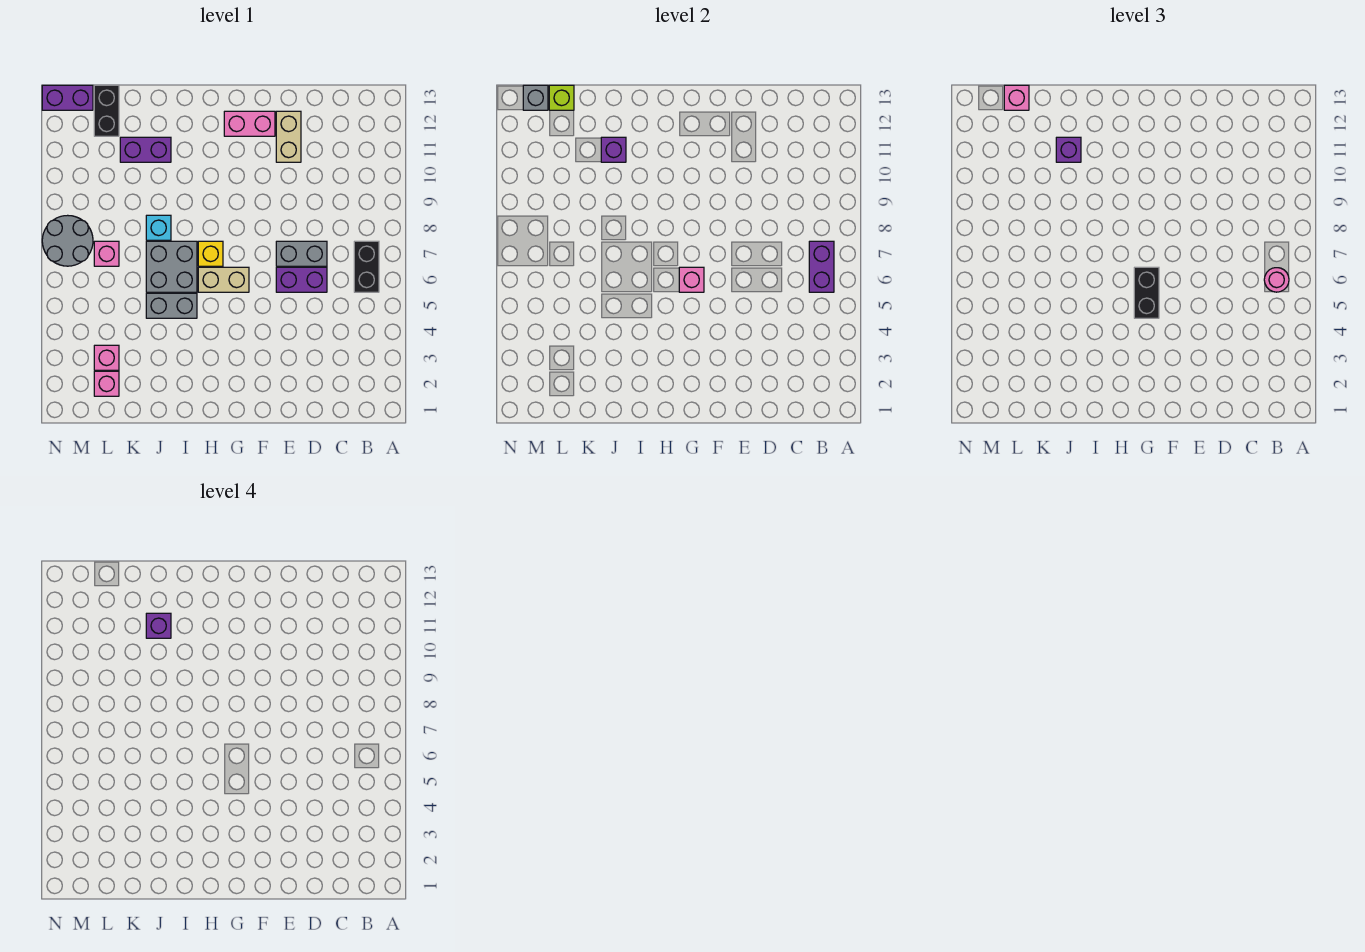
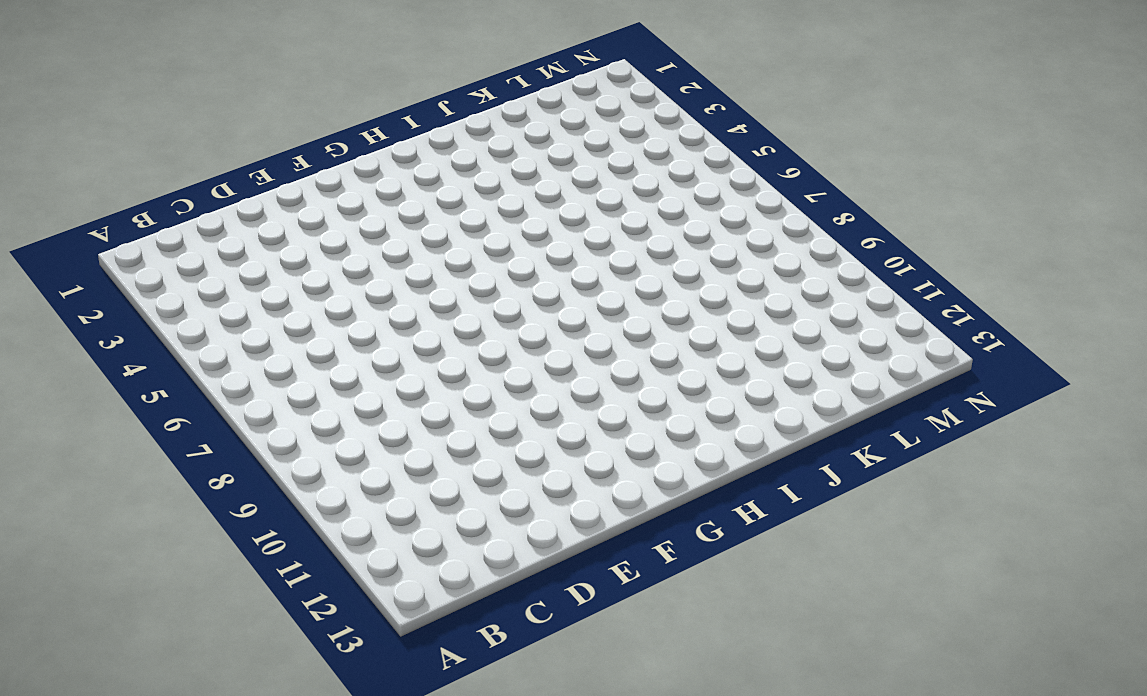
none -> black 1x2 brick [354,241,379,292]
none -> purple 1x2 brick [276,267,327,292]
none -> grey 1x2 brick [276,241,327,266]

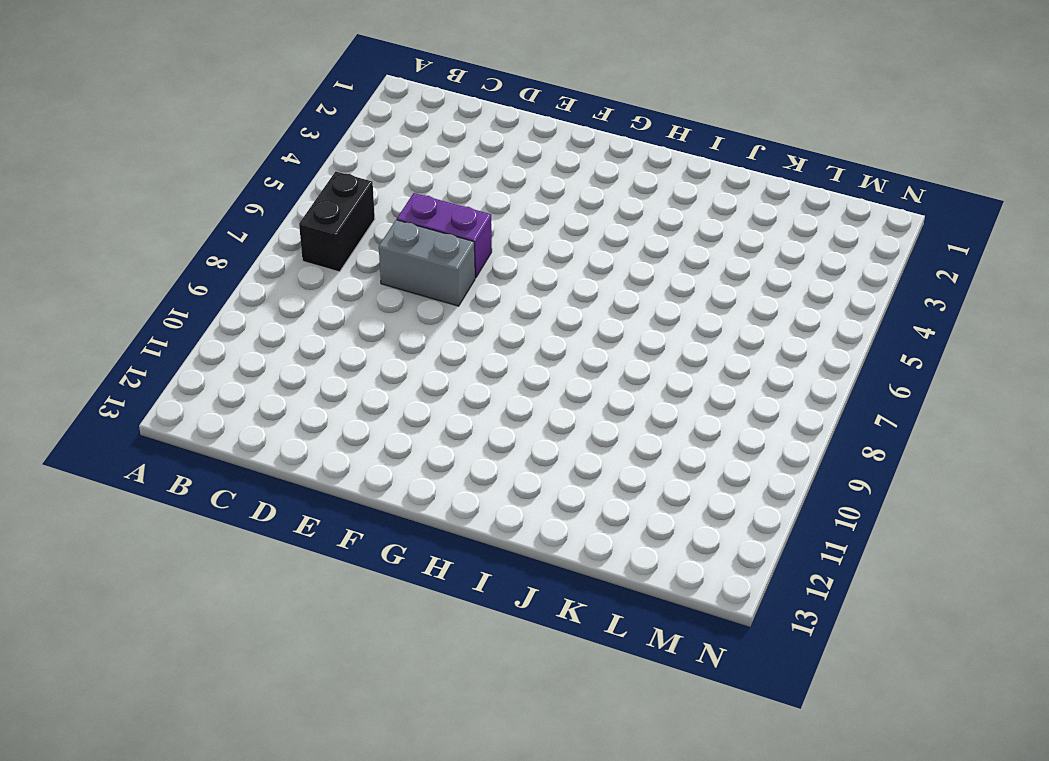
none -> tan 1x2 brick [276,111,301,162]
none -> pink 1x2 brick [224,111,275,136]
none -> tan 1x2 brick [198,267,249,292]

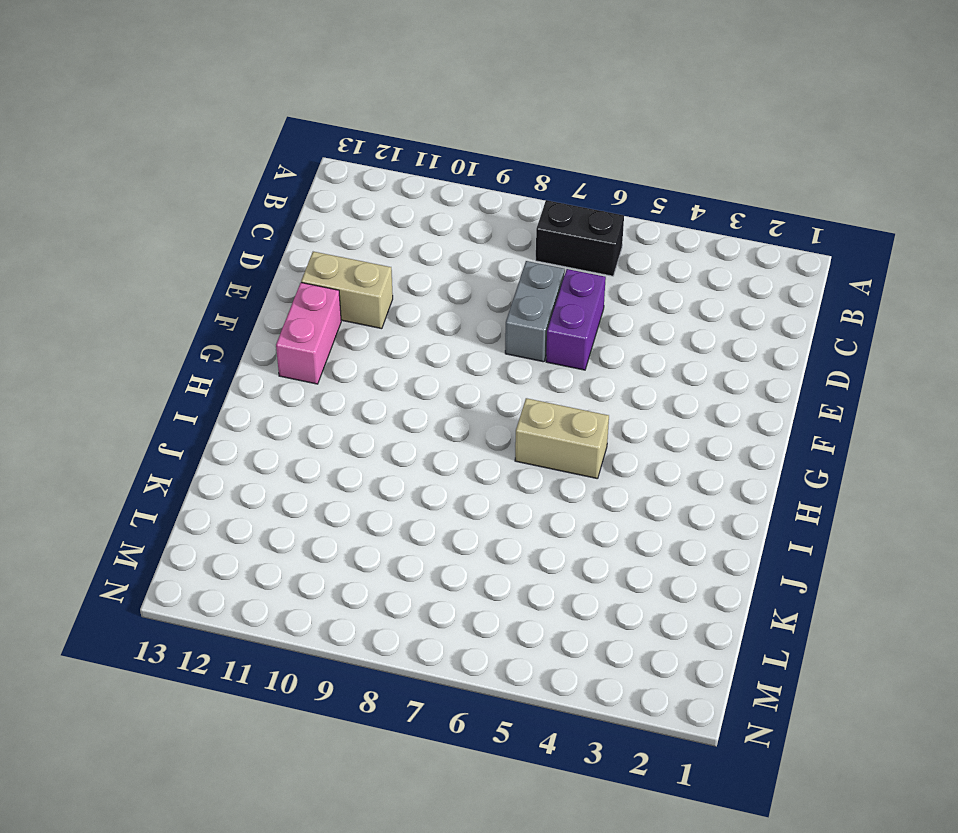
tan 1x2 brick [515,398,609,479] -> tan 1x2 brick turned to [198,267,249,292]
none -> yellow 1x1 brick [198,241,223,266]
none -> grey 1x2 brick [146,293,197,318]
none -> grey 2x2 brick [146,241,197,292]

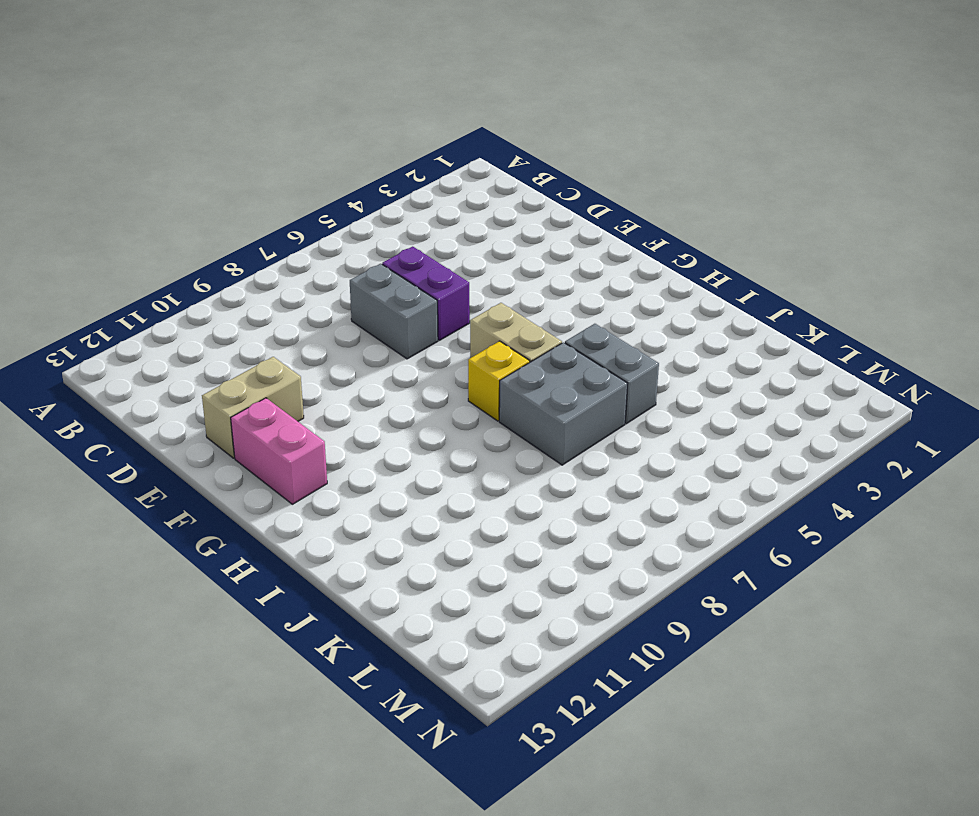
none -> black 1x2 brick [354,241,379,292]
none -> cyan 1x1 brick [146,215,171,240]
none -> purple 1x2 brick [120,137,171,162]

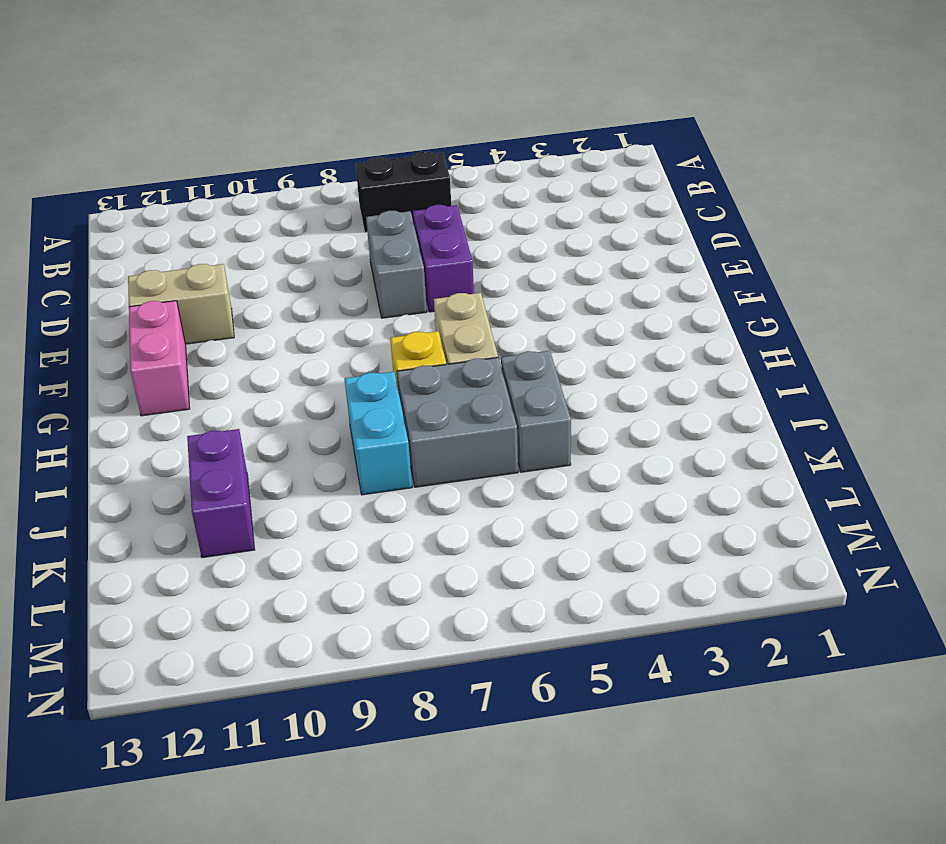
cyan 1x2 brick [345,372,412,495] -> cyan 1x1 brick [146,215,171,240]
none -> pink 1x1 brick [94,371,119,396]
none -> pink 1x1 brick [94,345,119,370]
none -> pink 1x1 brick [94,241,119,266]

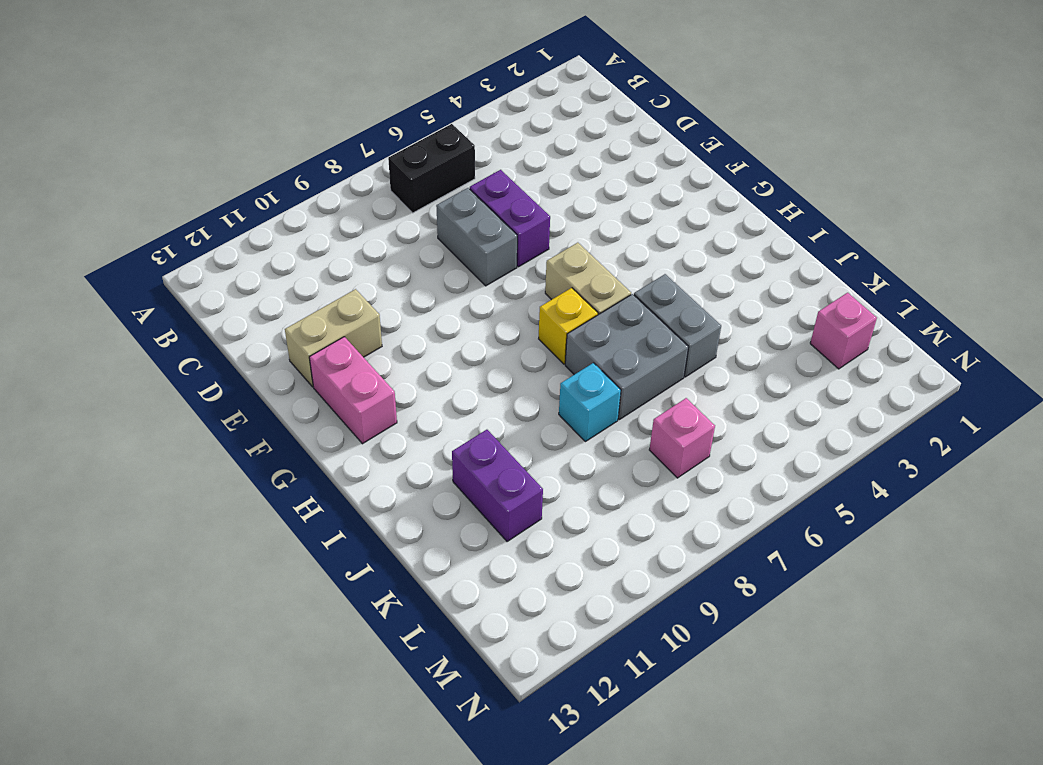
none -> pink 1x1 brick [94,345,119,370]
none -> black 1x2 brick [94,85,119,136]
none -> grey 2x2 round brick [42,215,93,266]

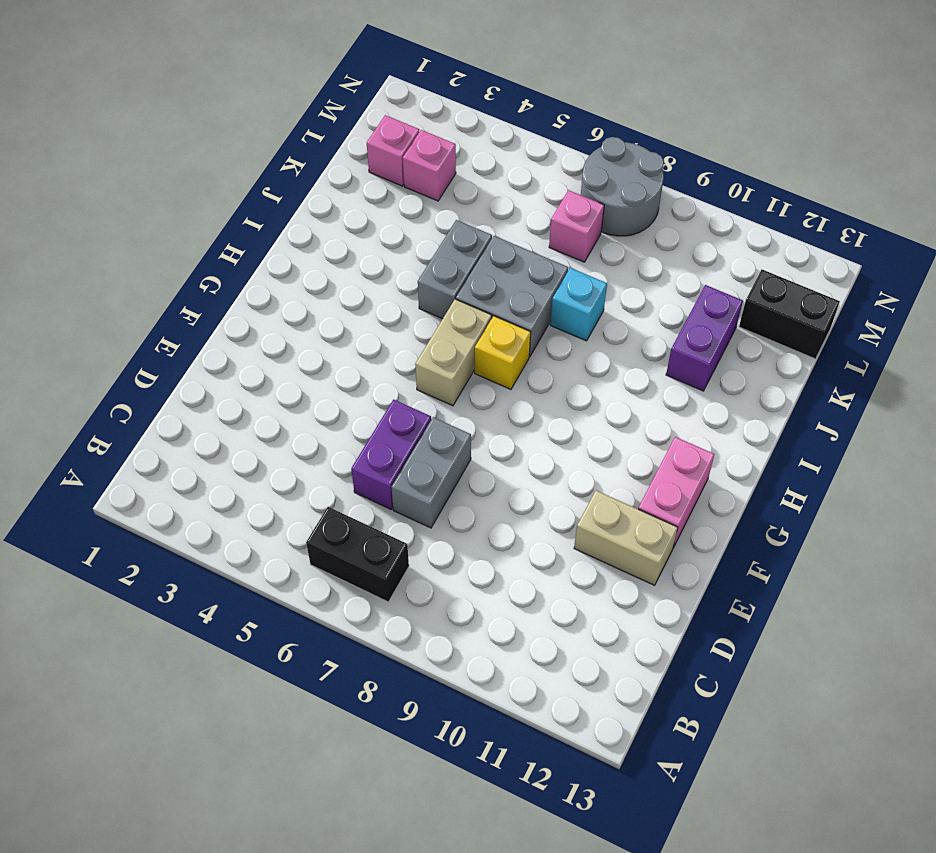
none -> purple 1x2 brick [42,85,93,110]
none -> purple 1x2 brick [809,241,834,292]
none -> pink 1x1 brick [679,267,704,292]

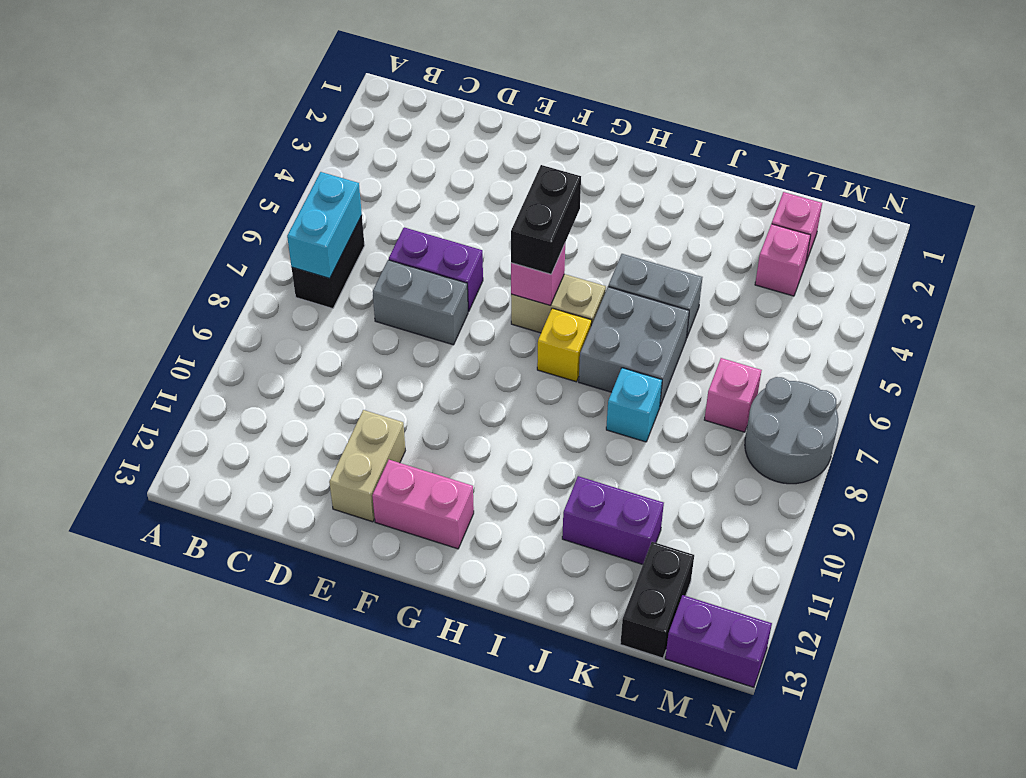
cyan 1x2 brick [287,172,362,278] -> purple 1x2 brick [809,241,834,292]
none -> purple 1x1 brick [601,137,626,162]
none -> lime 1x1 brick [549,85,574,110]
none -> grey 1x1 brick [523,85,548,110]

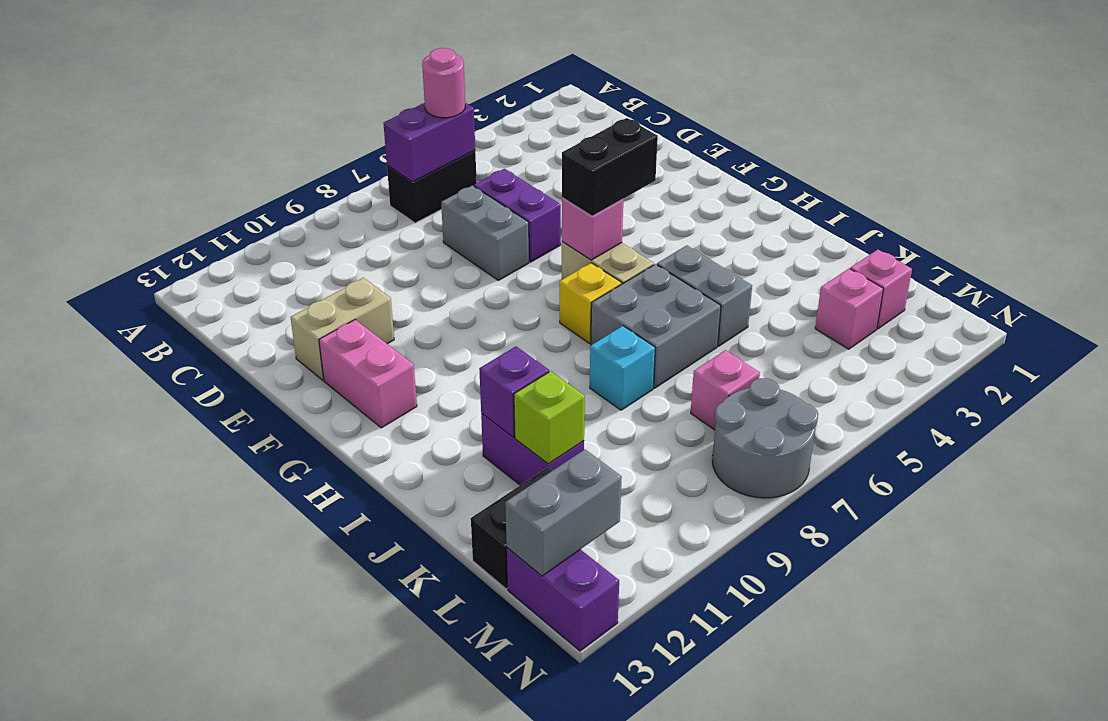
lime 1x1 brick [514,371,585,464] -> lime 1x1 brick moved to [549,85,574,110]
grey 1x2 brick [505,449,622,576] -> grey 1x1 brick [523,85,548,110]
none -> purple 1x1 brick [1056,137,1081,162]
none -> pink 1x1 brick [1004,85,1029,110]
none -> purple 1x1 brick [146,613,171,638]

